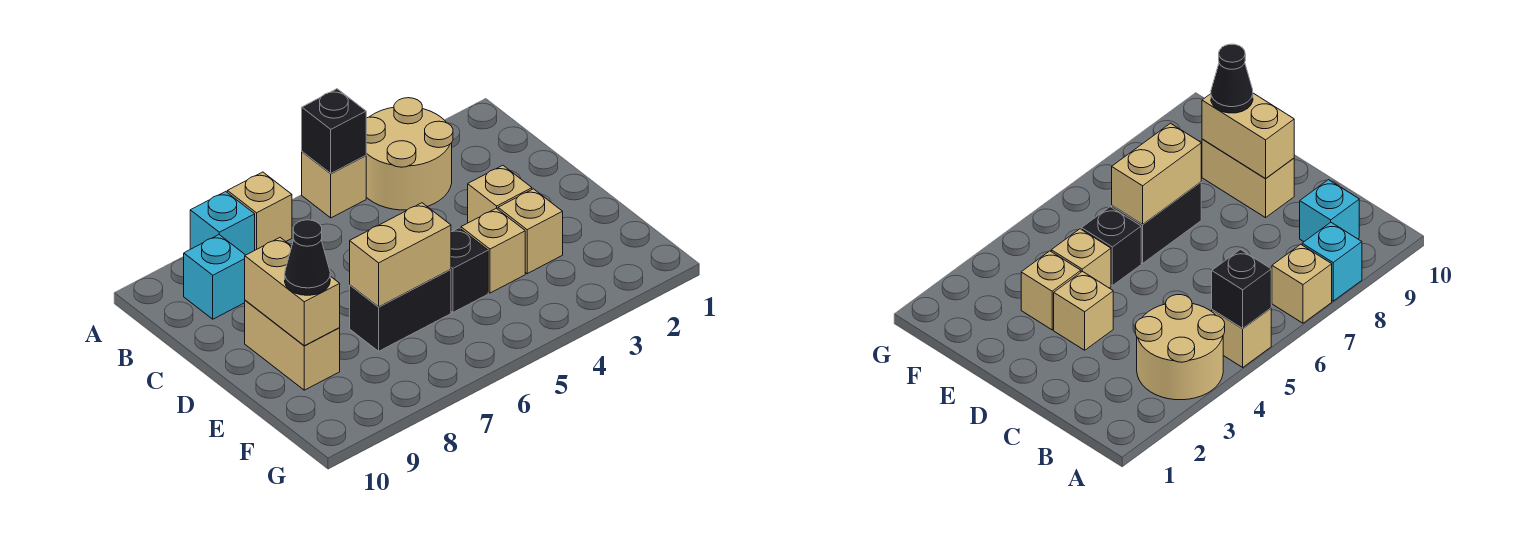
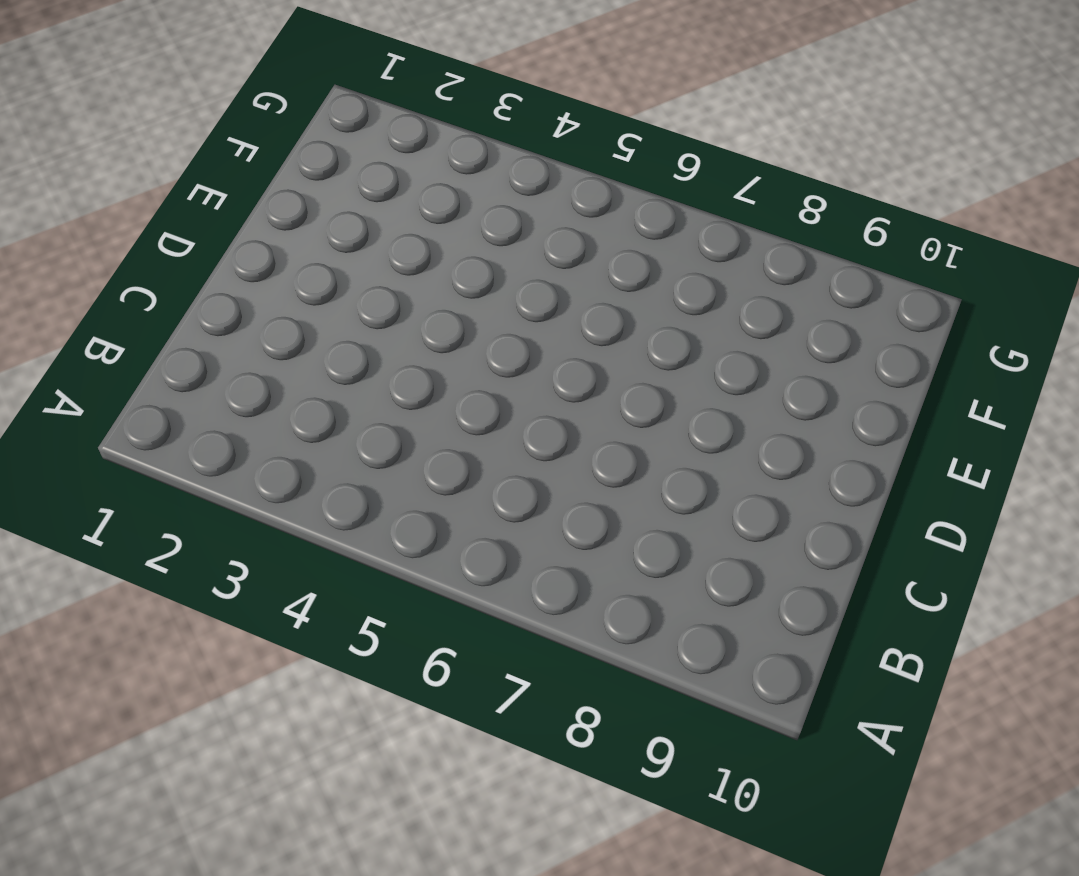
none -> tan 2x2 round brick [366,98,453,210]
none -> tan 1x1 brick [302,152,366,218]
none -> tan 1x1 brick [227,172,292,250]

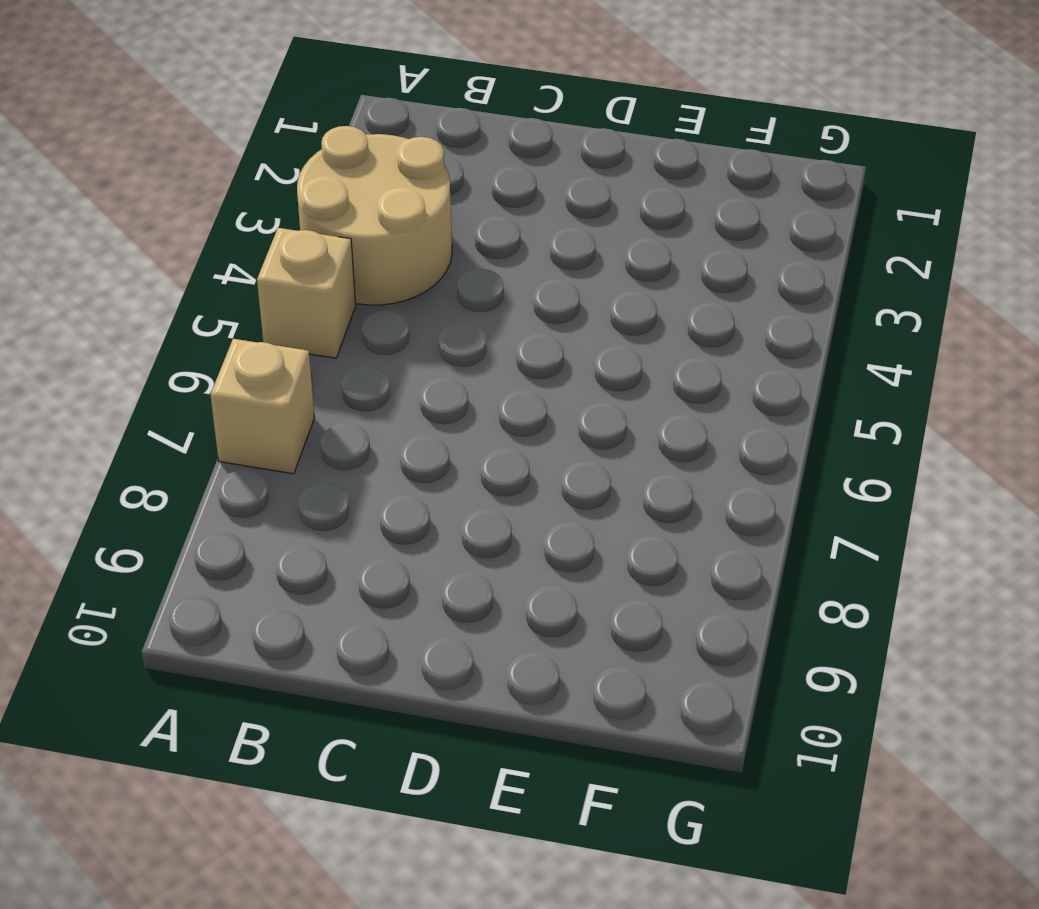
none -> cyan 1x1 brick [190,191,255,255]
none -> cyan 1x1 brick [184,235,245,319]
none -> tan 1x1 brick [468,165,532,223]

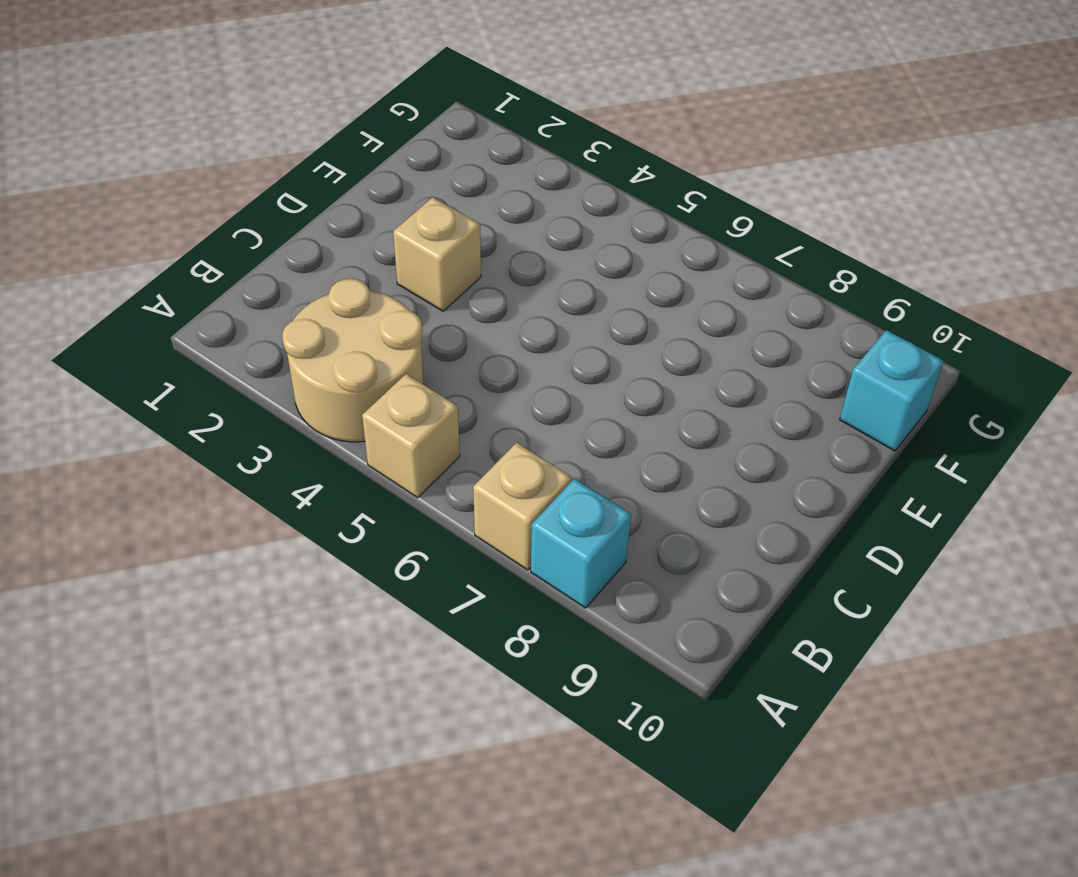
cyan 1x1 brick [840,330,943,451] -> cyan 1x1 brick moved to [184,235,245,319]
none -> tan 1x2 brick [245,300,340,390]
none -> tan 1x1 brick [498,189,563,274]
none -> tan 1x1 brick [461,208,525,293]

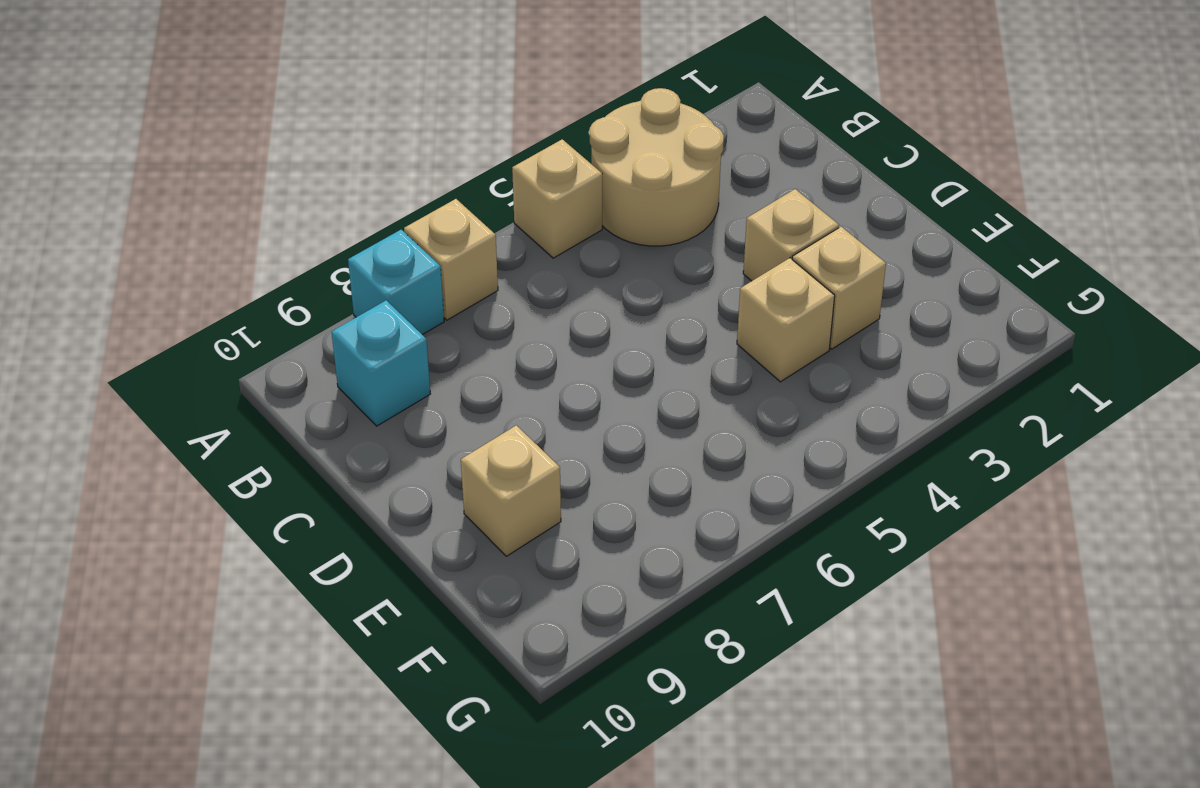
tan 1x1 brick [461,425,561,556] -> tan 1x2 brick [245,300,340,390]
none -> black 1x1 brick [451,228,488,312]
none -> black 1x2 brick [350,269,451,351]
none -> black 1x1 brick [302,89,366,173]

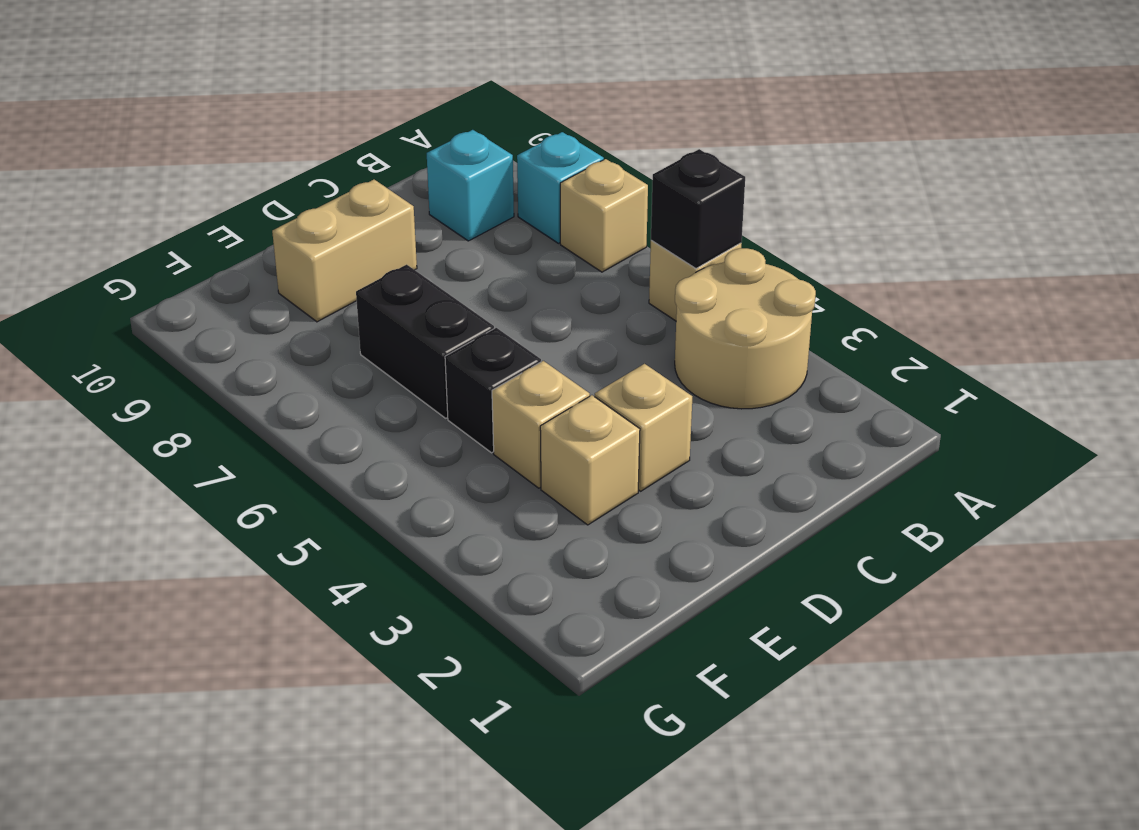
none -> tan 1x2 brick [245,238,340,346]
none -> tan 1x2 brick [350,203,451,307]
none -> black 1x1 cone [285,220,330,295]

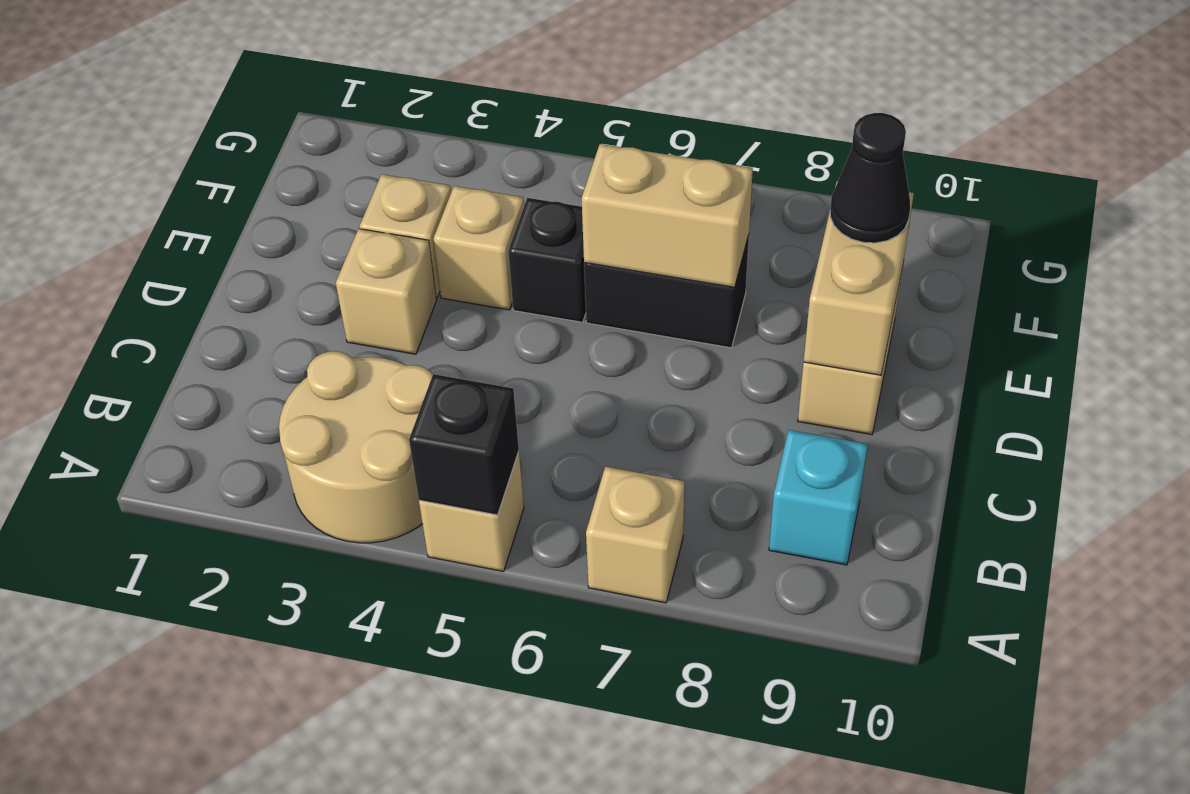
none -> cyan 1x1 brick [190,191,255,255]

